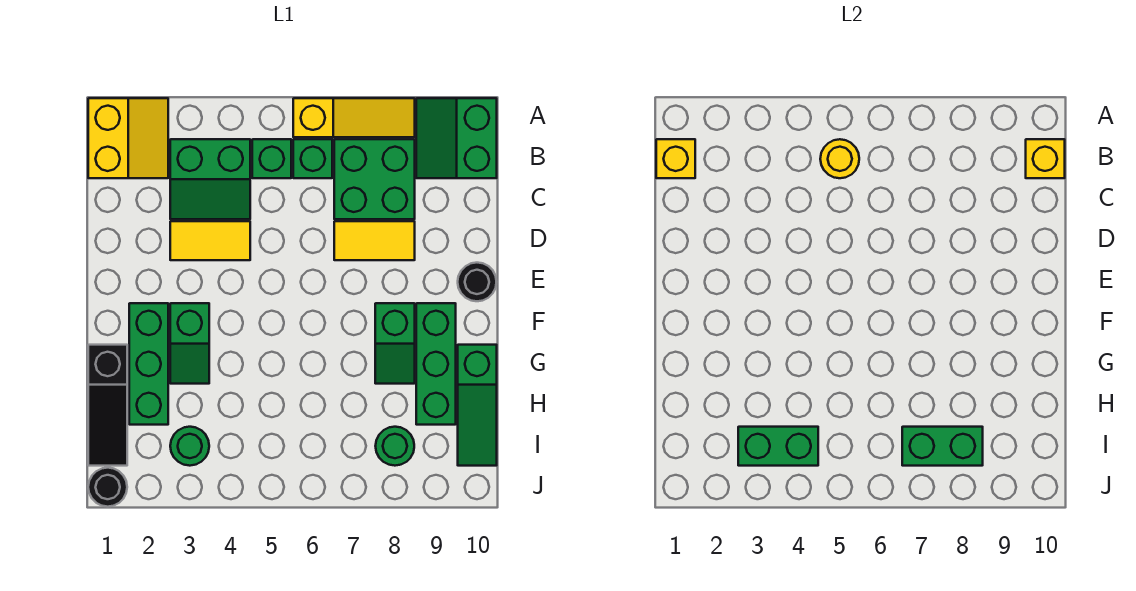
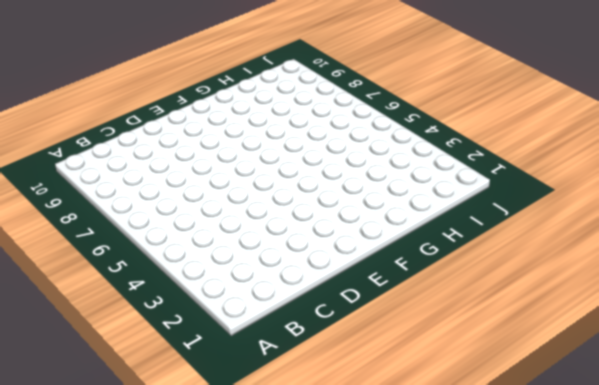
none -> yellow 2x2 slope [88,98,168,178]
none -> yellow 1x3 slope [293,98,415,137]
none -> green 2x2 slope [416,98,497,178]

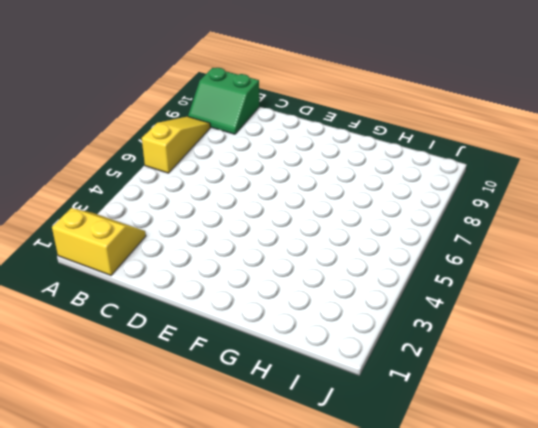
none -> green 2x2 slope [170,139,250,219]
none -> green 1x1 brick [252,139,291,178]
none -> green 1x1 brick [293,139,332,178]

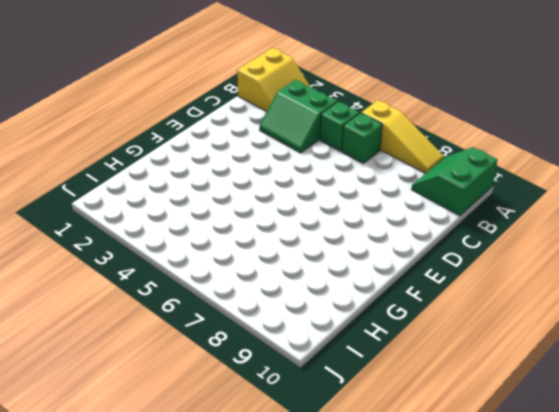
none -> green 2x2 brick [334,139,415,219]
none -> yellow 1x2 tile [170,221,250,260]
none -> yellow 1x2 tile [334,221,415,260]

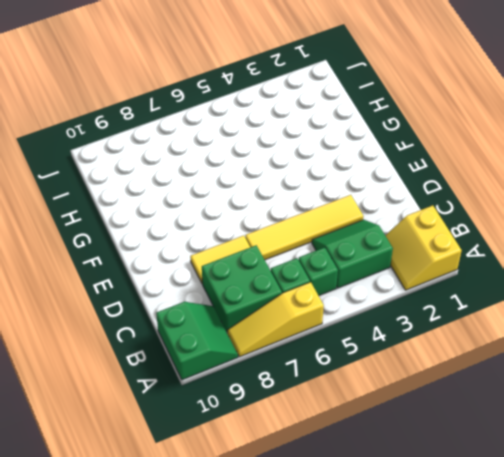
yellow 1x4 tile [245,195,363,260] -> yellow 1x2 tile [170,221,250,260]
none -> black 1x1 round brick [458,263,496,301]
none -> green 1x3 brick [129,303,168,425]
none -> green 1x2 slope [170,303,209,384]

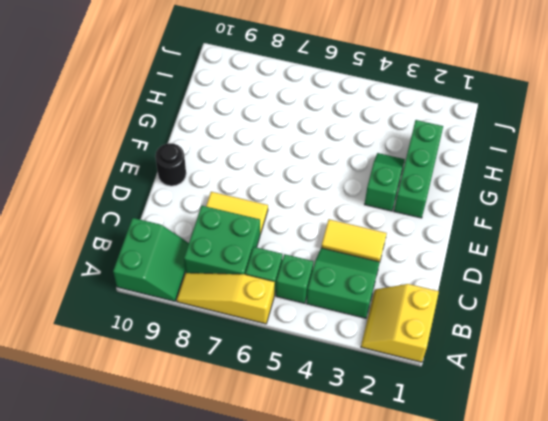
none -> green 1x2 slope [375,303,415,384]
none -> green 1x3 brick [416,303,456,425]
none -> black 1x3 slope [88,345,127,466]

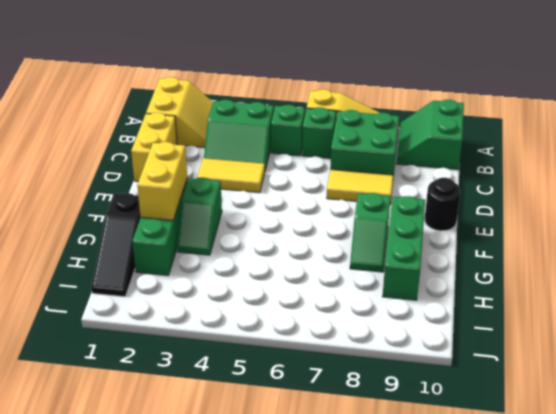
yellow 1x2 brick [131,113,177,182] -> none
yellow 1x2 brick [137,142,187,220] -> none
none -> green 1x3 slope [458,345,497,466]
none -> green 1x1 round brick [170,427,209,466]
none -> green 1x1 round brick [376,427,414,466]

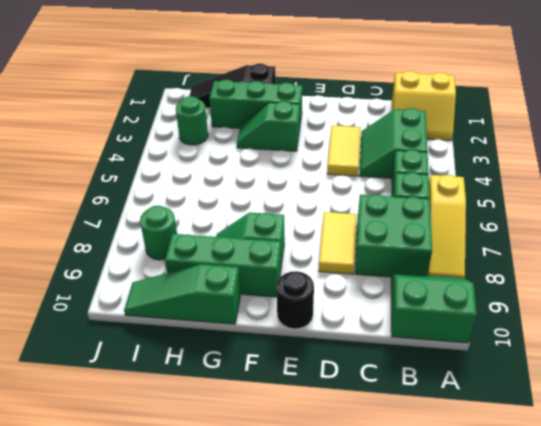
none -> black 1x1 round brick [88,468,127,507]
none -> yellow 1x1 brick [656,139,695,178]
none -> yellow 1x1 round brick [820,139,859,178]

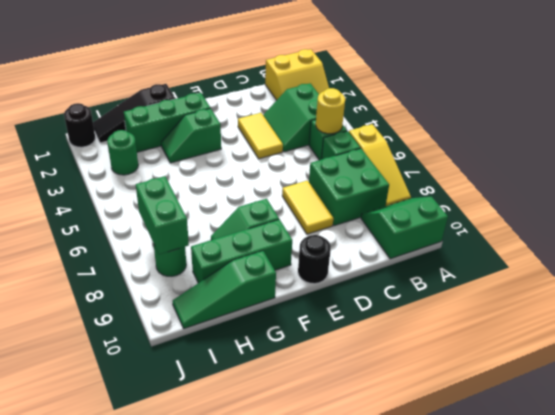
none -> yellow 1x1 brick [656,139,695,178]
none -> yellow 1x1 brick [1026,139,1065,178]
none -> green 1x2 brick [738,427,818,466]

